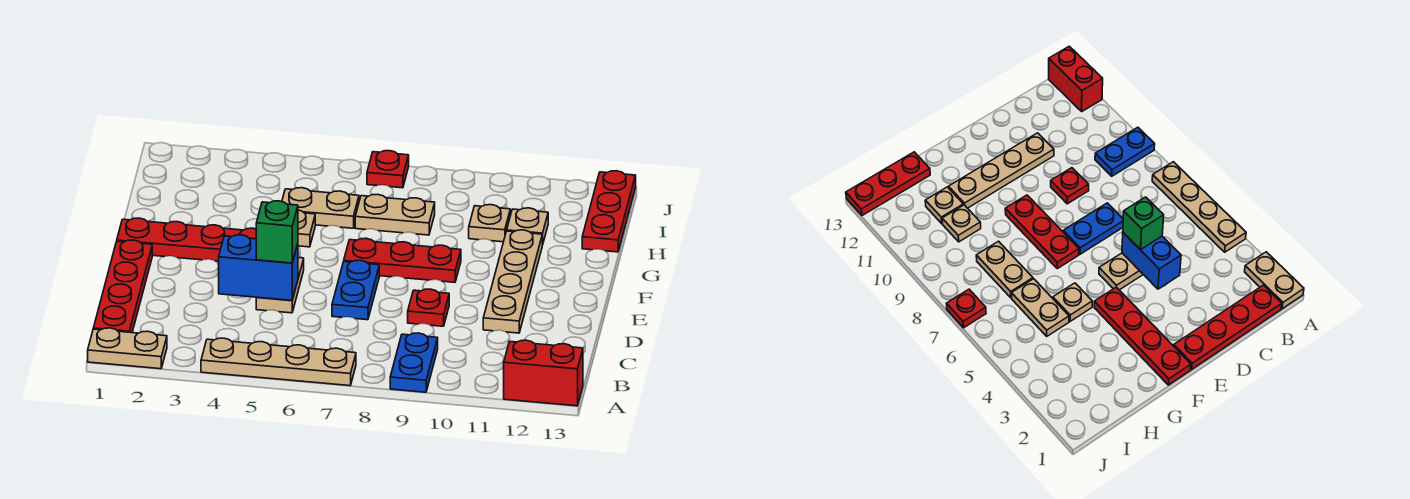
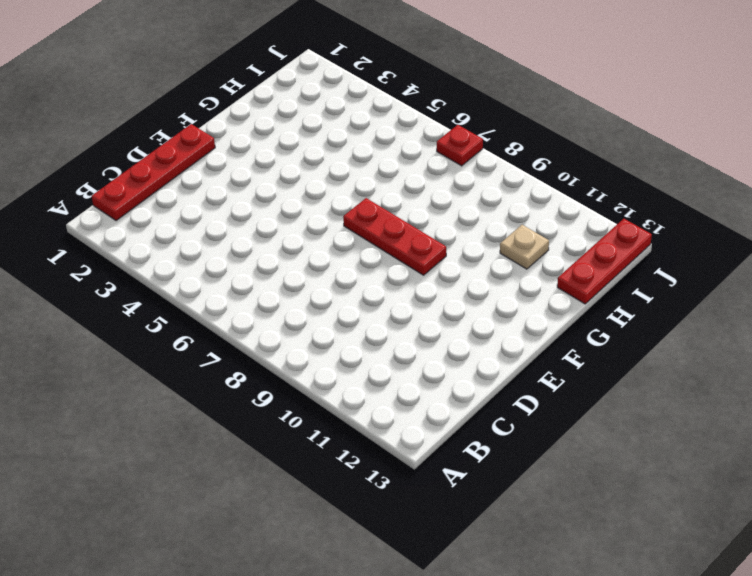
none -> tan 1x2 plate [88,328,167,369]
none -> tan 1x4 plate [201,338,356,386]
none -> blue 1x2 plate [390,333,438,392]

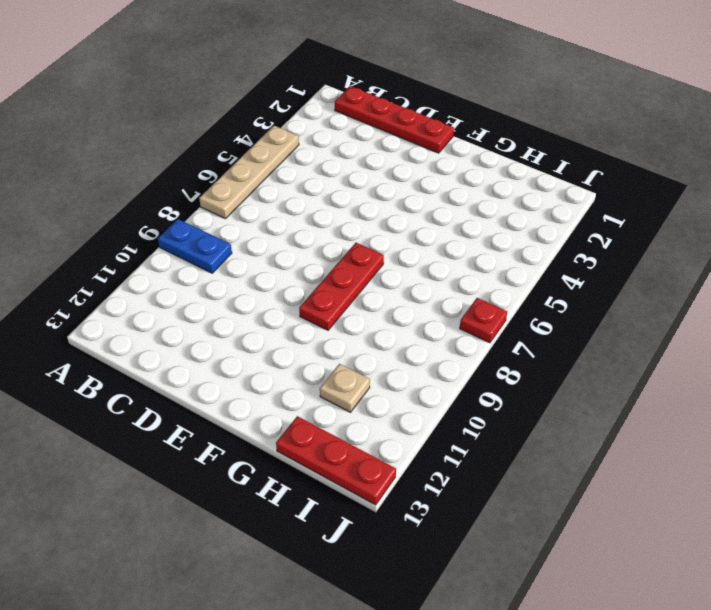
none -> tan 1x2 plate [88,328,167,369]
none -> red 1x2 brick [504,340,583,406]
none -> tan 1x2 plate [256,258,304,313]

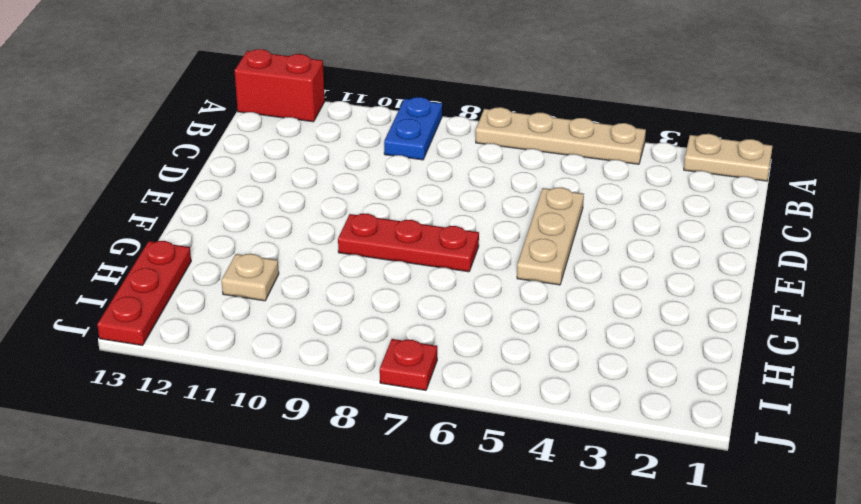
tan 1x3 plate [517,187,584,285] -> tan 1x2 plate [256,258,304,313]
none -> red 1x4 plate [93,240,152,333]
none -> blue 1x2 plate [332,260,379,320]
none -> red 1x1 plate [408,289,449,326]

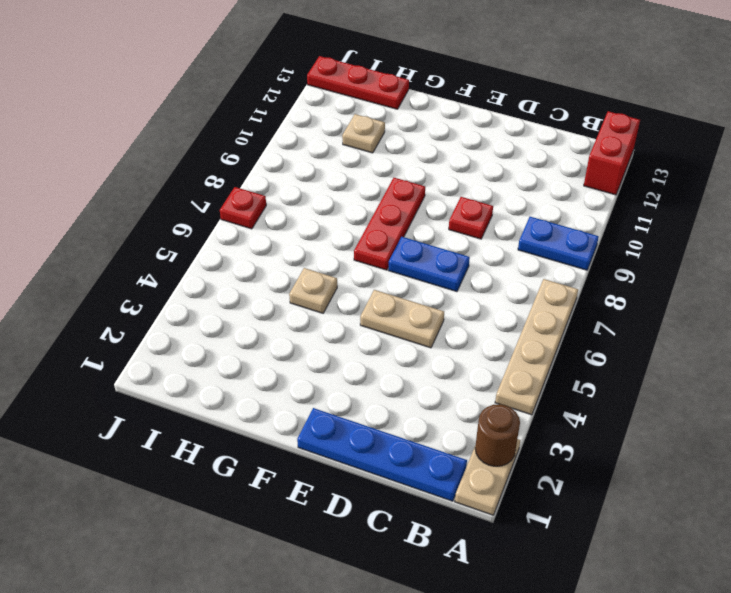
brown 1x1 round brick [475,404,520,466] -> none
blue 1x4 plate [297,408,467,501] -> red 1x4 plate [93,240,152,333]
none -> tan 1x4 plate [483,230,542,333]
none -> red 1x4 plate [117,218,256,261]
none -> tan 1x2 plate [282,188,359,228]

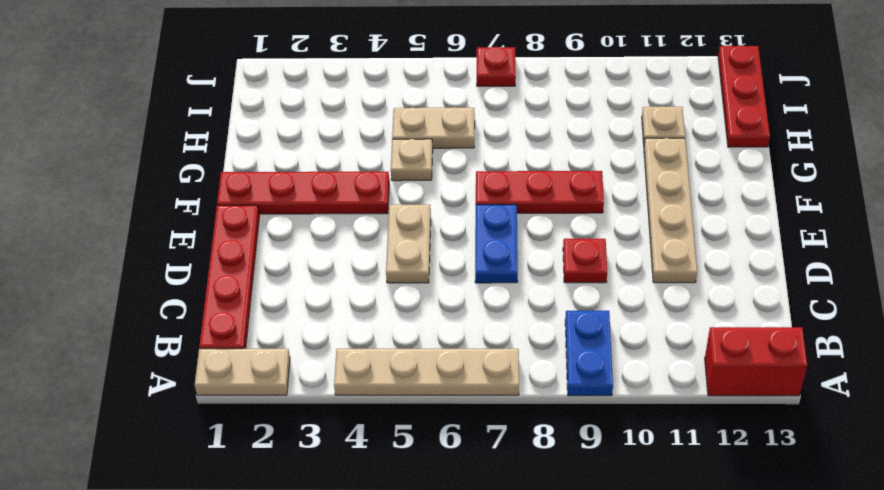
none -> tan 1x2 plate [355,194,435,235]
none -> tan 1x1 plate [469,205,510,242]
none -> blue 1x2 brick [219,235,298,300]

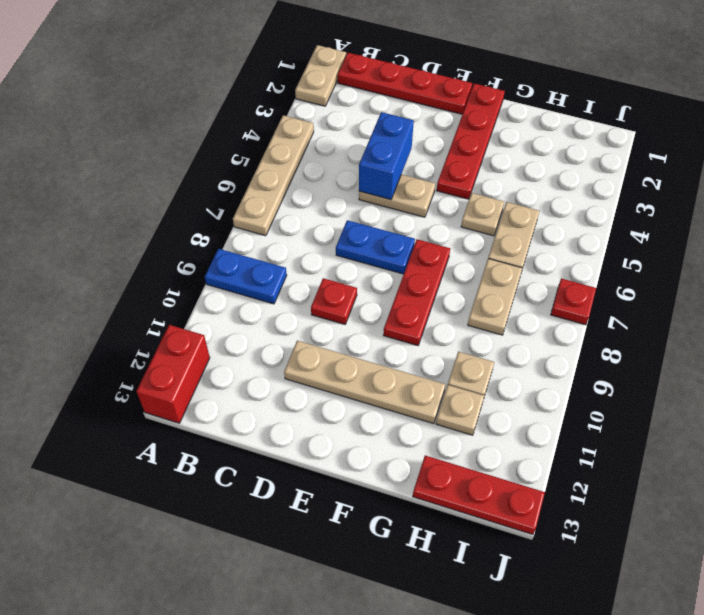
none -> green 1x1 brick [256,201,298,263]

